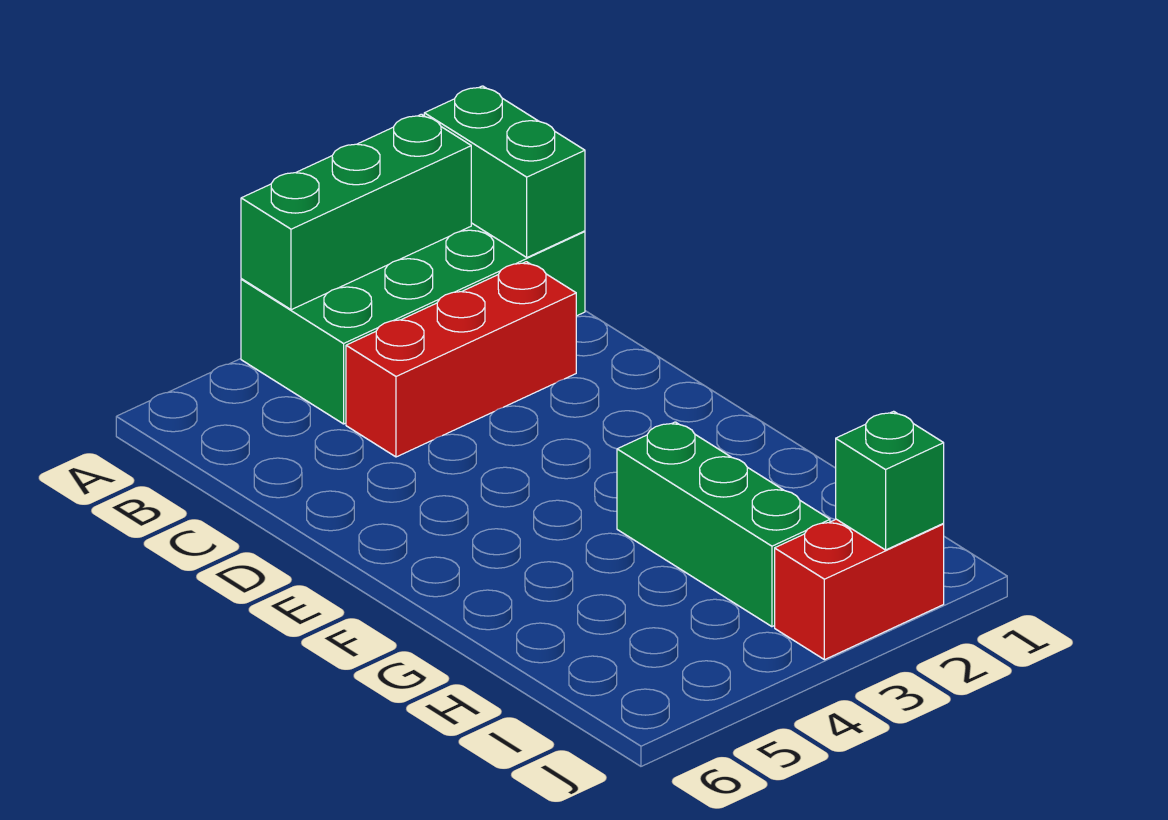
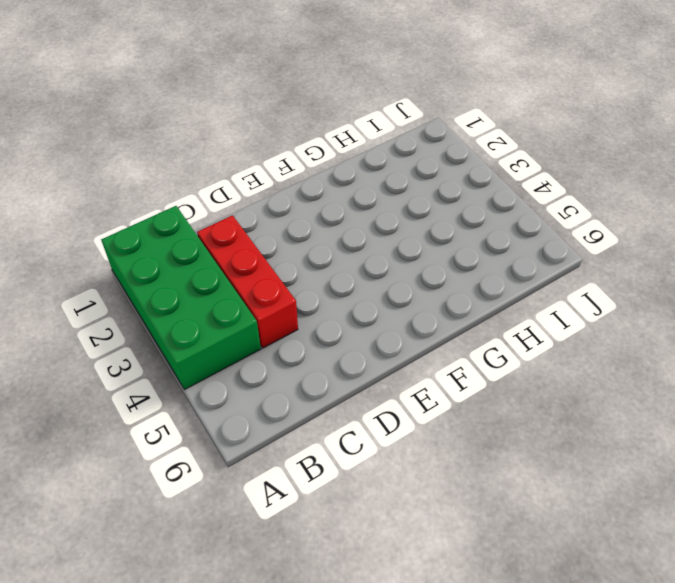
none -> green 1x3 brick [617,422,830,627]
none -> red 1x2 brick [775,519,944,660]

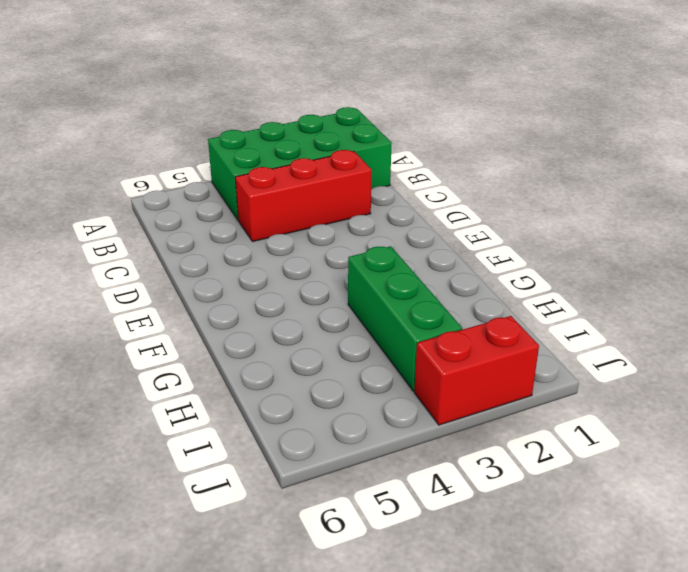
none -> green 1x2 brick [424,86,585,257]
none -> green 1x3 brick [241,114,471,310]

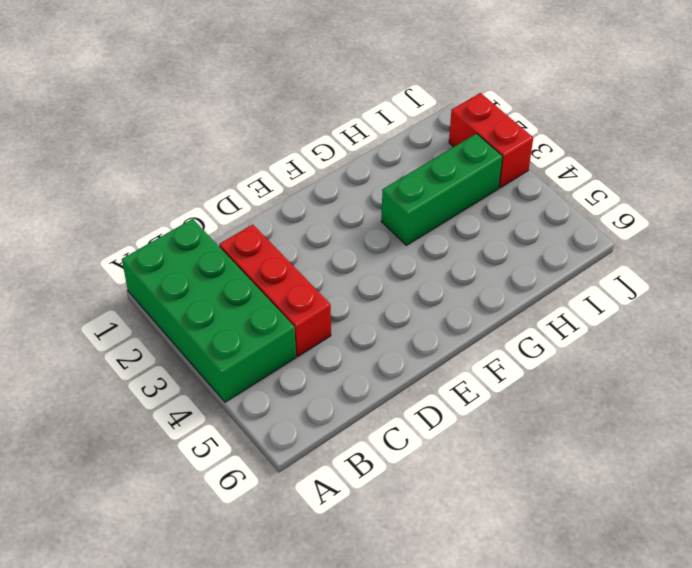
none -> green 1x2 brick [424,86,585,257]
none -> green 1x3 brick [241,114,471,310]

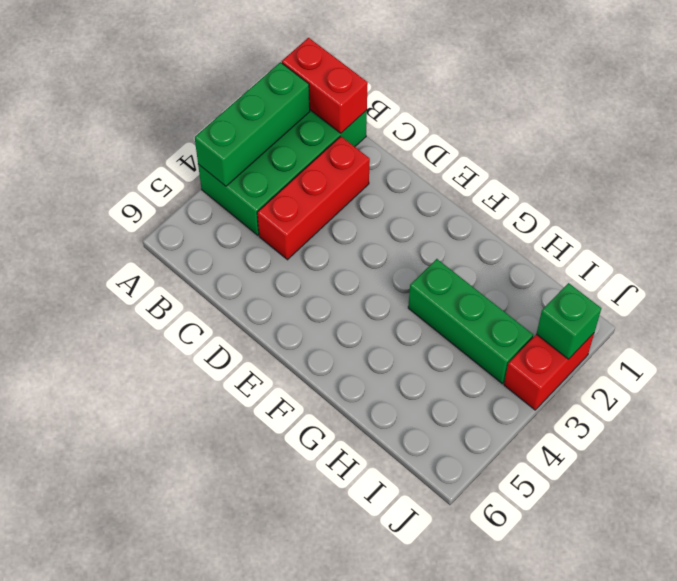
red 1x2 brick [282,38,368,133] -> green 1x2 brick [424,86,585,257]

